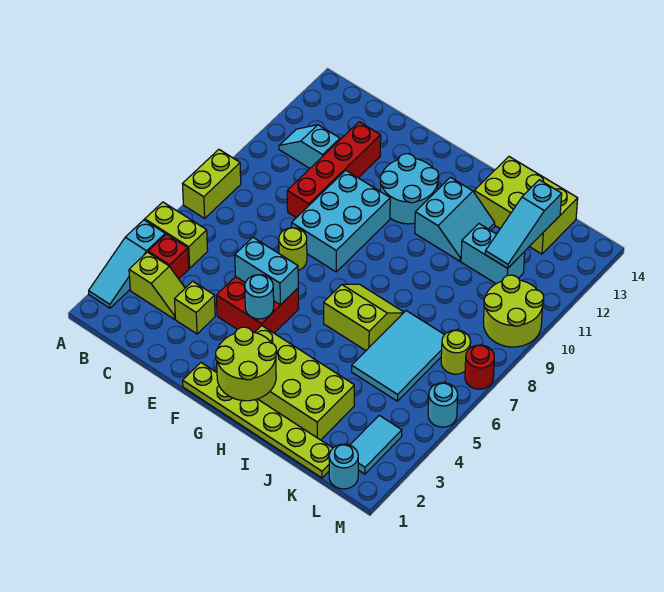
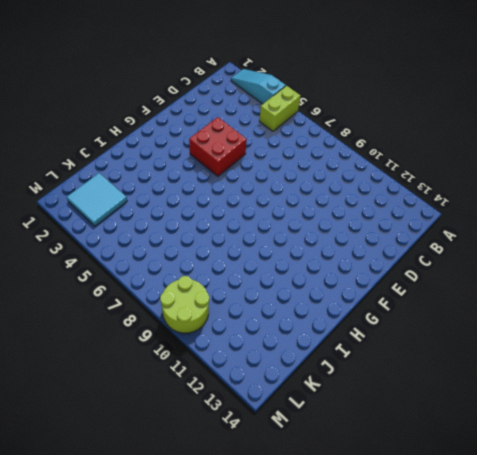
cyan 2x2 tile [67,173,127,226] -> cyan 1x2 tile [350,415,402,474]
none -> lime 1x2 brick [183,150,241,218]
none -> lime 1x2 slope [129,252,185,319]
none -> red 1x1 brick [148,234,189,279]

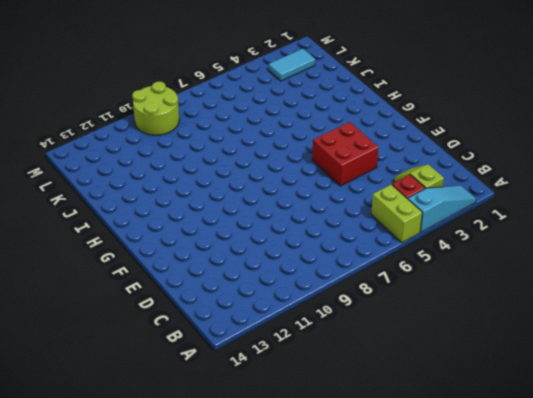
none -> lime 1x2 brick [183,150,241,218]
none -> cyan 1x2 slope [279,125,340,168]
none -> lime 1x1 brick [175,281,215,334]

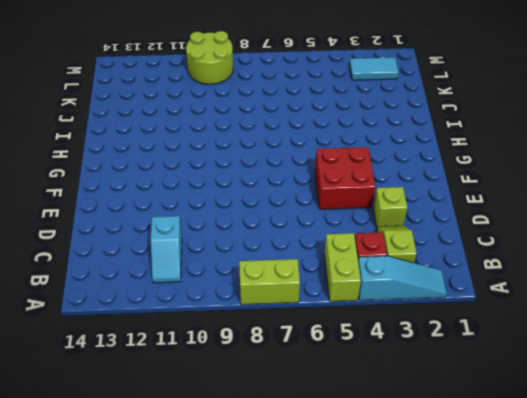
none -> red 1x4 brick [287,122,381,218]
none -> lime 1x1 round brick [279,228,307,270]
none -> cyan 2x3 brick [292,170,390,272]

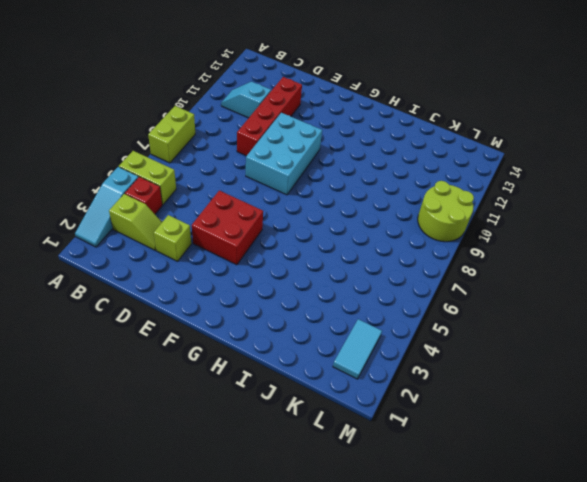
none -> lime 1x1 round brick [279,228,307,270]
none -> lime 1x6 plate [183,363,333,478]
none -> cyan 2x2 round brick [380,154,439,224]

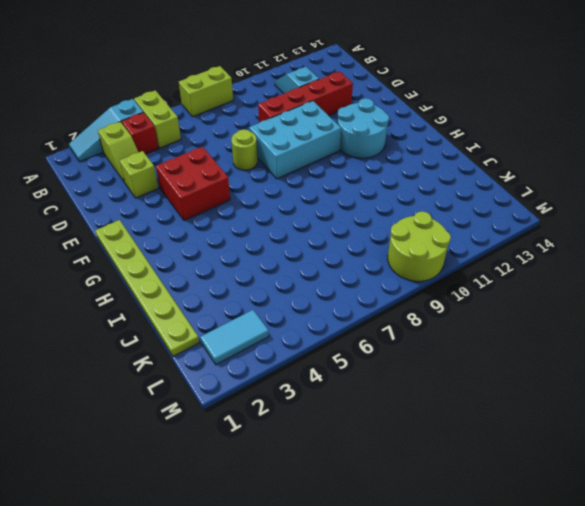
none -> lime 2x4 brick [254,326,354,440]
none -> lime 2x2 slope [324,284,404,351]
none -> cyan 2x2 slope [415,177,495,261]

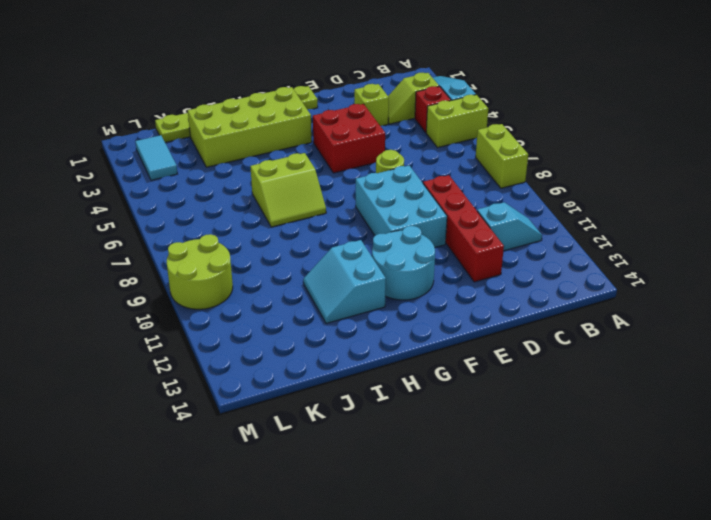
none -> lime 2x3 brick [474,157,578,254]
none -> cyan 2x3 tile [352,311,444,401]
none -> cyan 1x2 brick [461,224,525,284]

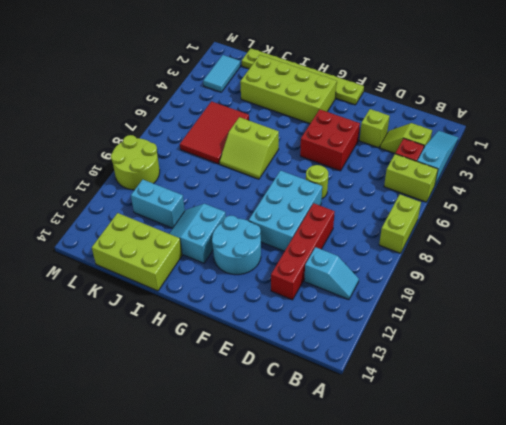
red 2x3 tile [180,101,249,164] -> cyan 2x3 tile [352,311,444,401]
none -> cyan 1x1 round brick [329,444,358,489]
none -> lime 1x1 round brick [441,330,471,374]
none -> cyan 1x1 round brick [428,383,458,427]

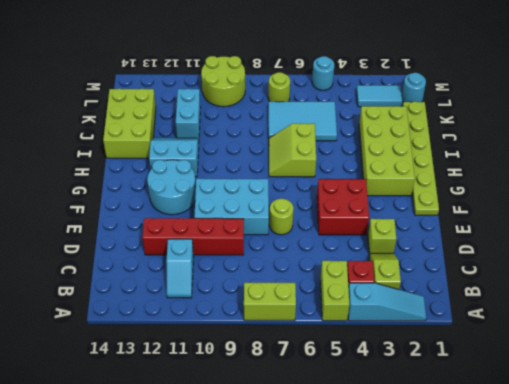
none -> red 1x1 round brick [465,345,494,389]
none -> cyan 1x2 brick [235,237,298,305]
none -> cyan 1x1 round brick [245,275,274,319]

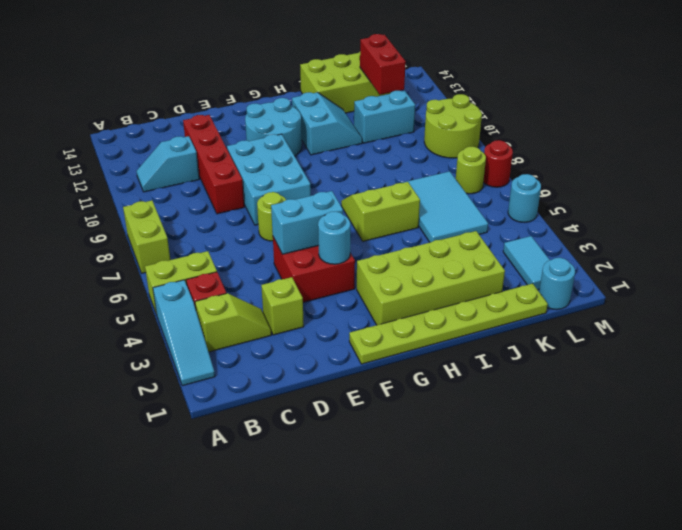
red 1x2 brick [360,34,406,95] -> cyan 1x3 slope [485,180,562,268]
none -> lime 2x2 round brick [216,327,277,401]

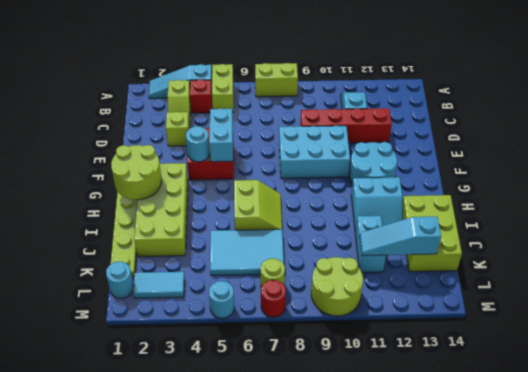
none -> lime 1x1 round brick [279,228,307,270]

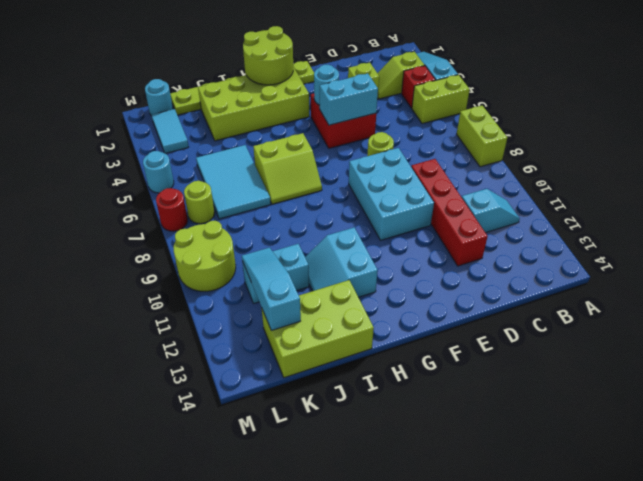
none -> cyan 2x2 round brick [380,154,439,224]

